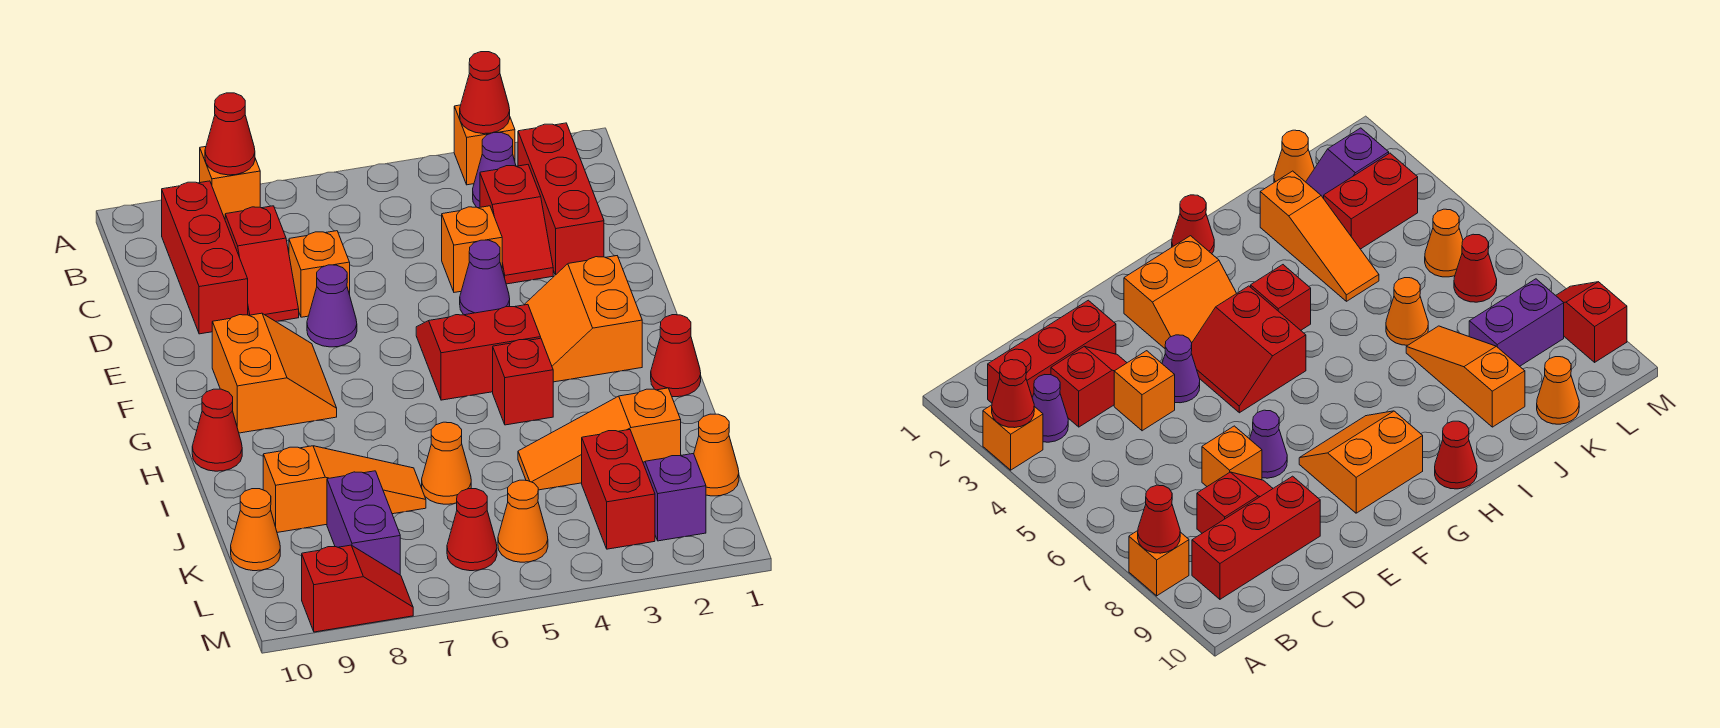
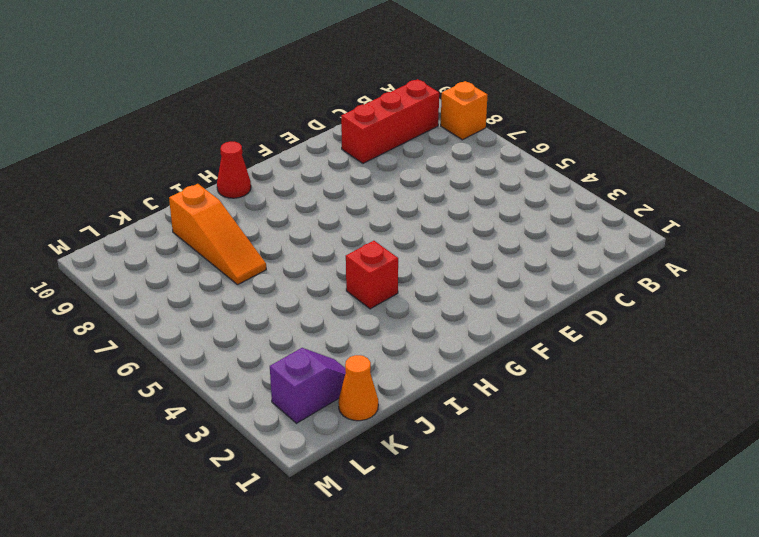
none -> orange 1x1 brick [454,105,515,185]
none -> red 1x3 brick [518,123,604,275]
none -> purple 1x1 cone [473,133,516,208]
none -> red 1x2 slope [480,165,553,284]

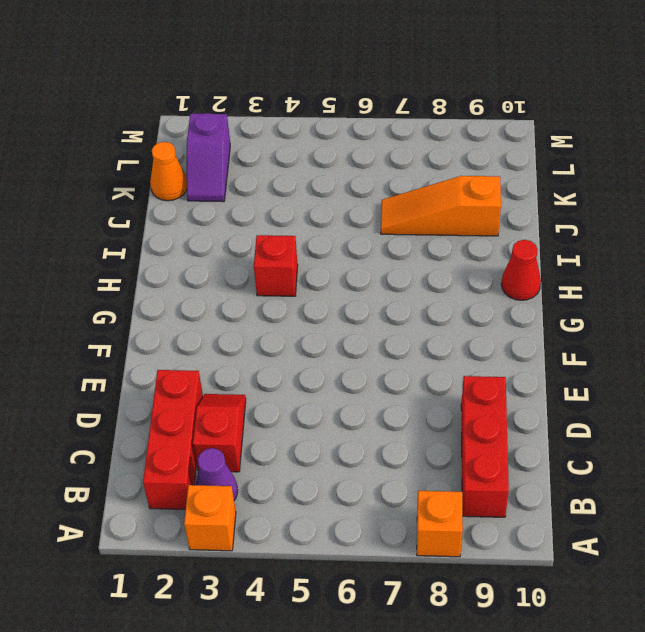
none -> red 1x2 slope [225,206,299,321]
none -> orange 1x1 brick [442,206,502,292]
none -> orange 1x1 brick [289,231,350,317]
none -> purple 1x1 cone [460,240,510,315]

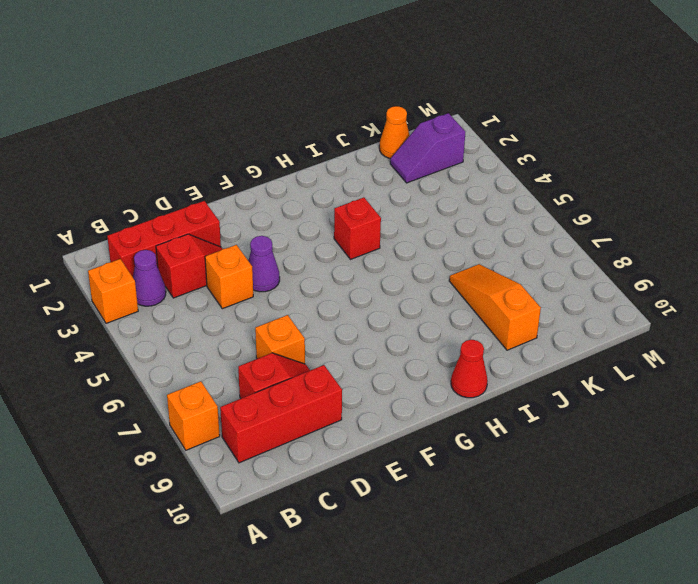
none -> purple 1x1 cone [307,265,357,347]
none -> orange 2x2 slope [524,256,642,382]
none -> red 2x2 slope [416,304,541,400]
none -> orange 2x2 slope [212,313,337,433]

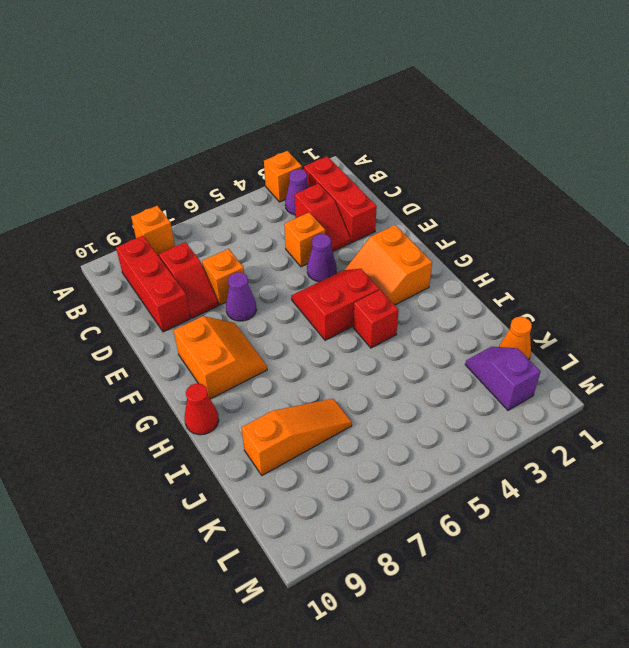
none -> red 1x1 cone [651,315,701,397]
none -> orange 1x3 slope [518,388,681,490]
none -> orange 1x1 cone [422,422,471,504]
none -> red 1x2 brick [582,430,655,549]

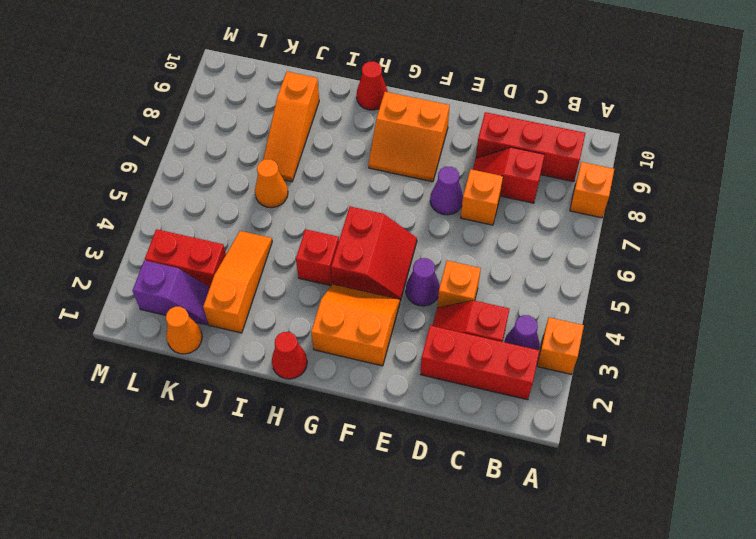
none -> purple 1x2 brick [327,471,400,575]
none -> orange 1x1 cone [231,489,280,571]
none -> orange 1x1 cone [498,480,548,562]
none -> red 1x1 cone [447,489,497,571]

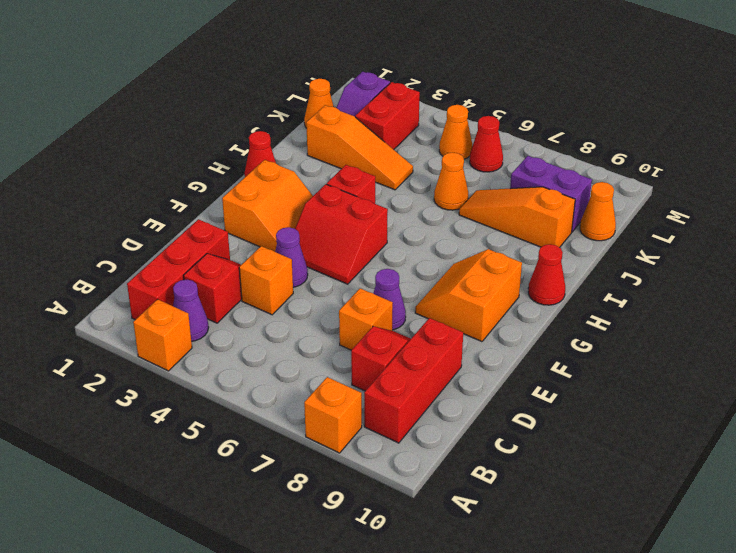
purple 1x2 brick [510,156,592,232] -> purple 1x2 brick turned to [327,471,400,575]
none -> red 1x2 slope [302,545,413,632]
none -> red 1x1 cone [460,52,510,134]
none -> red 1x1 cone [205,93,255,175]

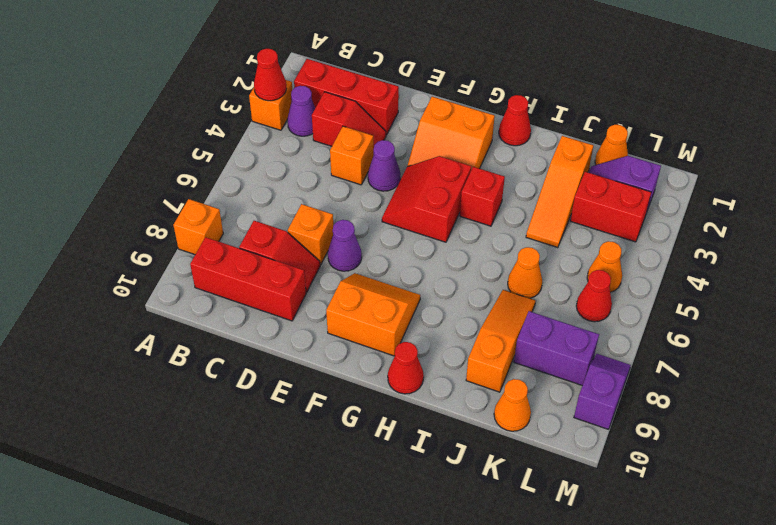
purple 1x2 slope [574,354,631,429] -> red 1x2 slope [302,545,413,632]
none -> red 1x1 cone [205,93,255,175]

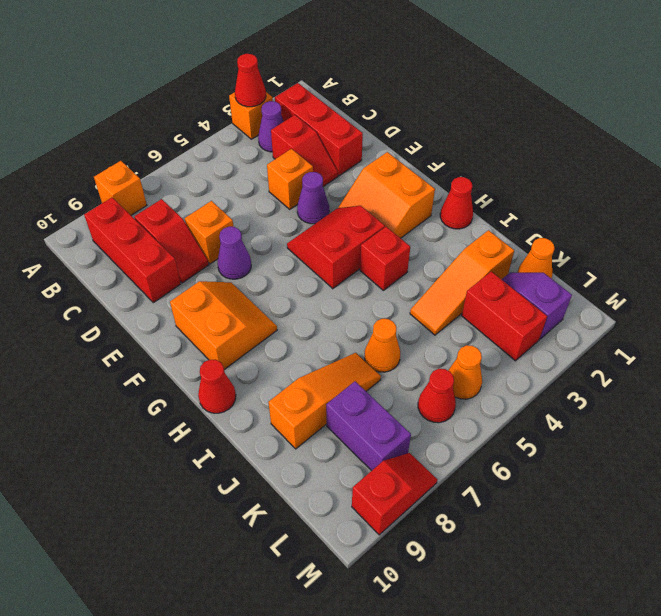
none -> orange 1x1 cone [231,489,280,571]
none -> red 1x1 cone [205,93,255,175]

